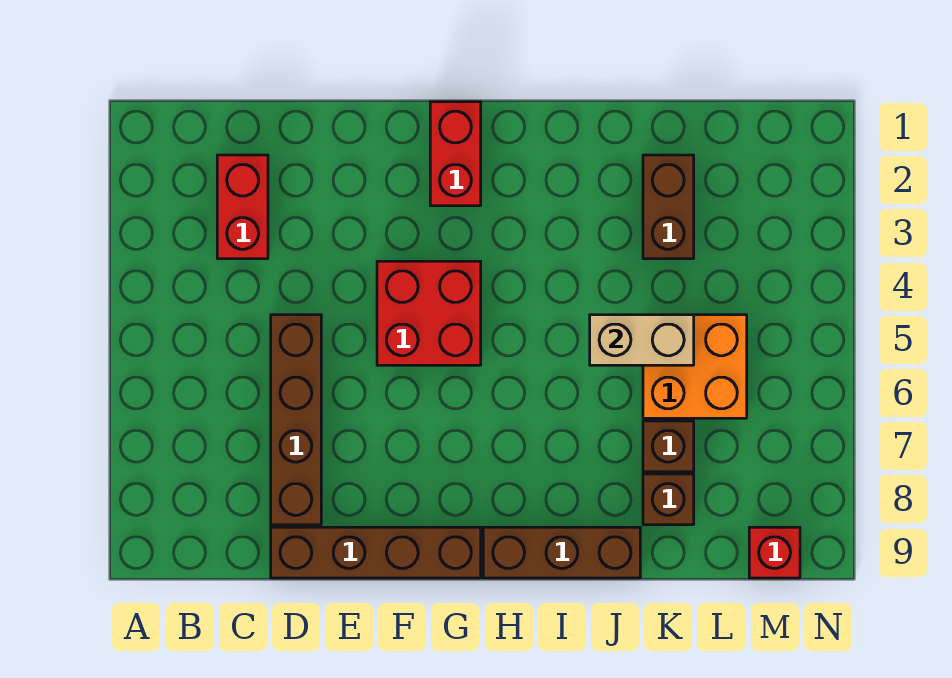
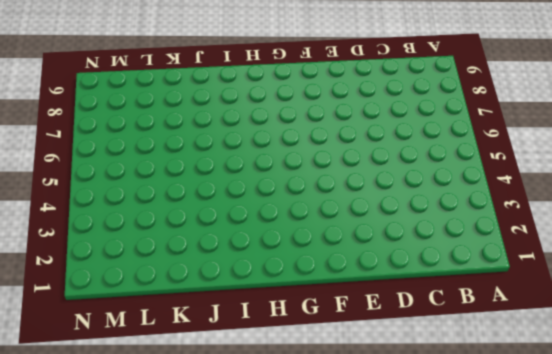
none -> red 1x2 brick [217,155,268,259]
none -> brown 1x4 brick [271,315,321,525]
none -> brown 1x4 brick [271,527,481,578]

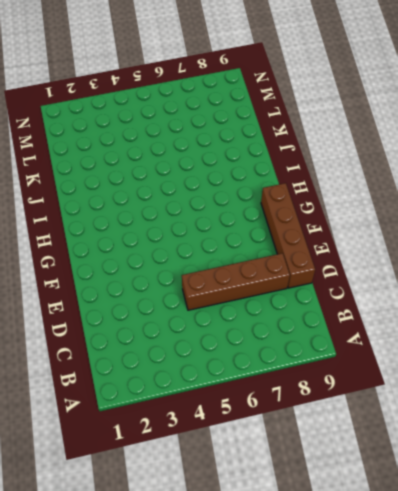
none -> red 1x2 brick [217,155,268,259]
none -> red 2x2 brick [377,261,481,365]
none -> red 1x2 brick [430,102,481,206]

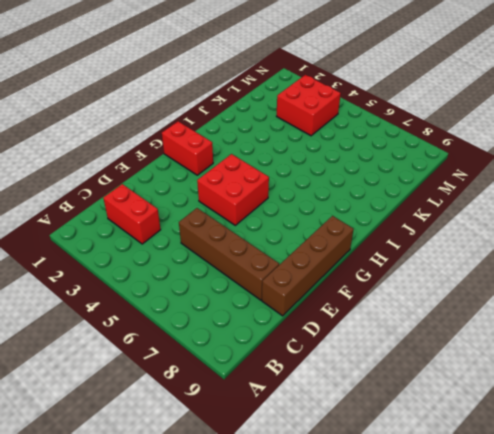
red 2x2 brick [277,75,341,136] -> none
none -> brown 1x3 brick [483,527,640,578]
none -> brown 1x2 brick [643,155,694,259]
none -> orange 2x2 brick [643,315,747,418]

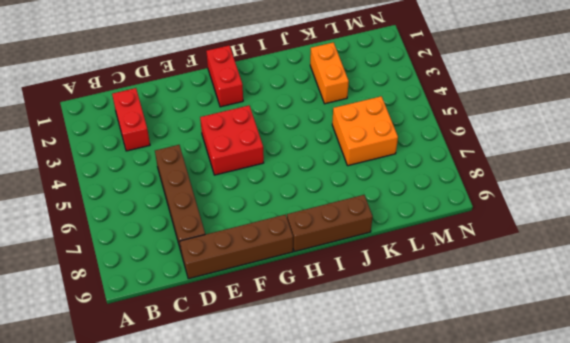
orange 1x2 brick [310,42,349,104] -> brown 1x2 brick [643,155,694,259]
none -> brown 1x1 brick [643,421,694,472]
none -> brown 1x1 brick [643,474,694,525]
none -> red 1x1 brick [749,527,800,578]

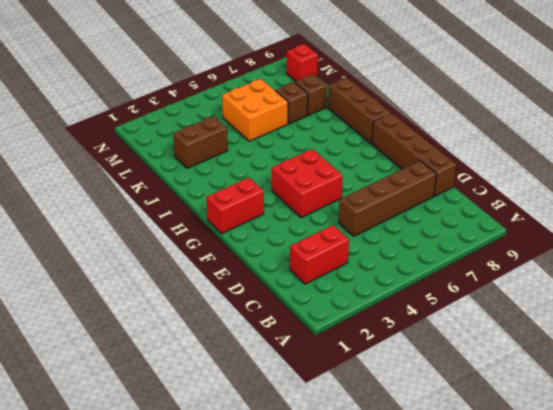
none -> tan 1x2 brick [590,315,694,365]

